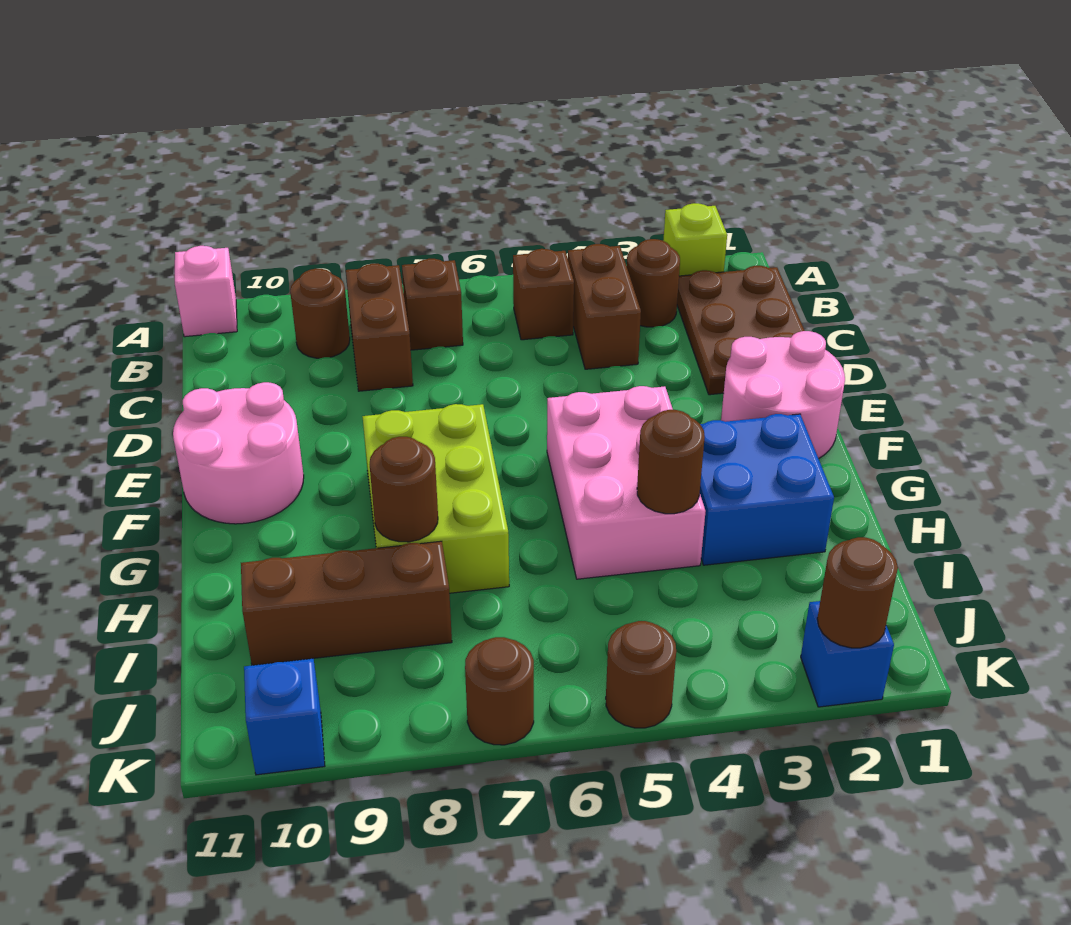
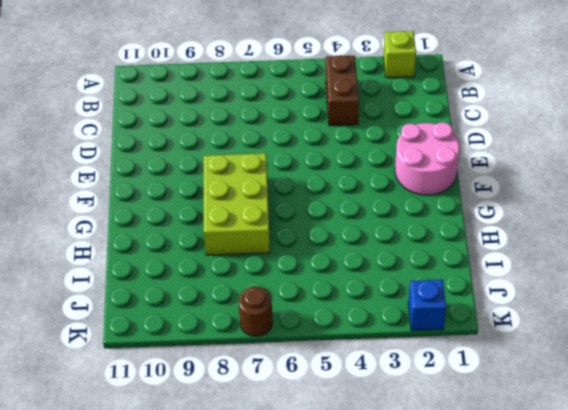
none -> pink 1x1 brick [175,246,237,337]
none -> brown 2x3 plate [677,266,805,395]
none -> brown 1x1 round brick [627,239,680,327]

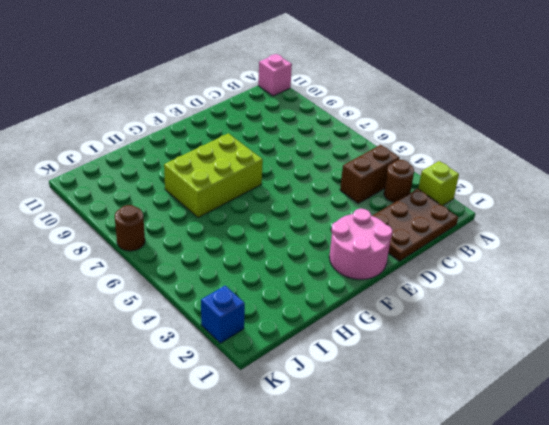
none -> brown 1x1 brick [513,249,574,340]
none -> brown 1x1 brick [402,259,463,350]
none -> brown 1x2 brick [346,264,413,391]

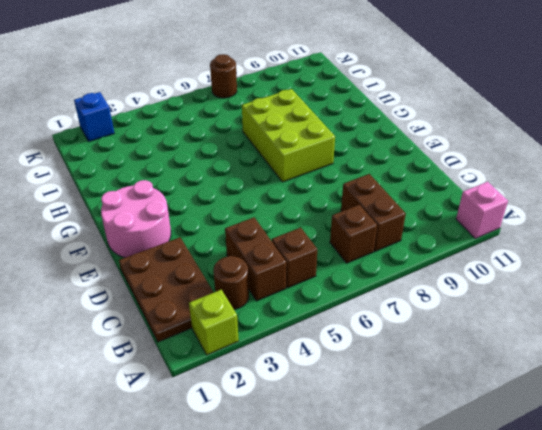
none -> brown 1x1 round brick [290,269,350,358]
none -> pink 2x2 round brick [173,382,304,524]
none -> pink 2x3 brick [547,386,706,579]

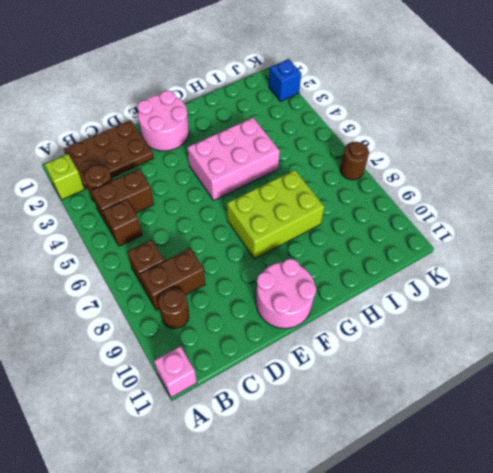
none -> blue 2x2 brick [700,414,834,565]
none -> brown 1x3 brick [241,541,452,665]
none -> brown 1x1 round brick [606,621,676,728]

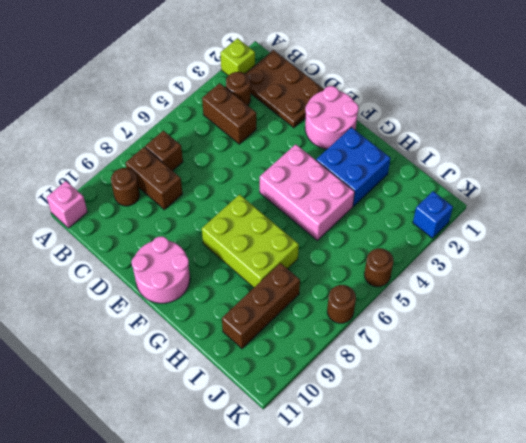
none -> brown 1x1 brick [513,249,574,340]
none -> blue 1x1 brick [244,658,325,775]
none -> brown 1x1 round brick [637,410,705,514]

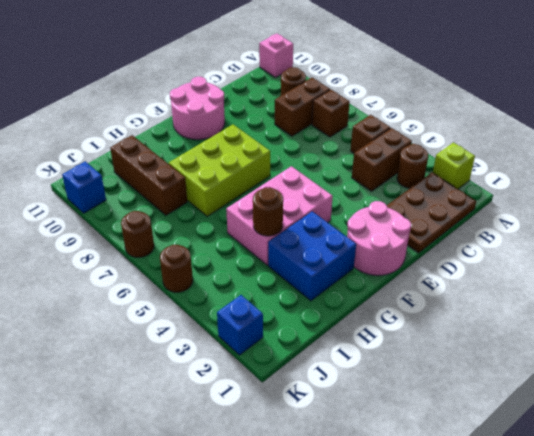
none -> brown 1x1 round brick [370,437,438,542]
none -> brown 1x1 round brick [817,537,898,648]

